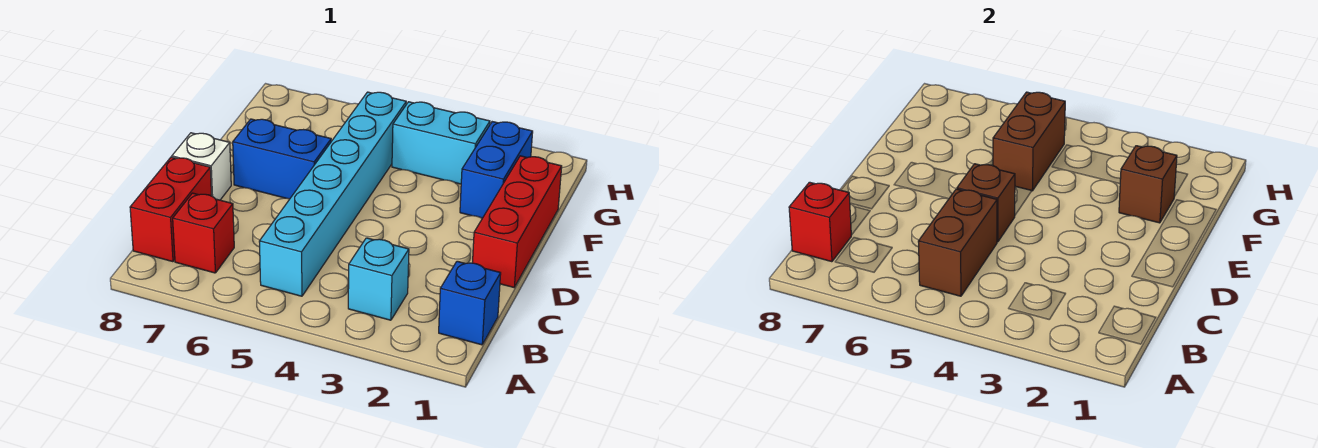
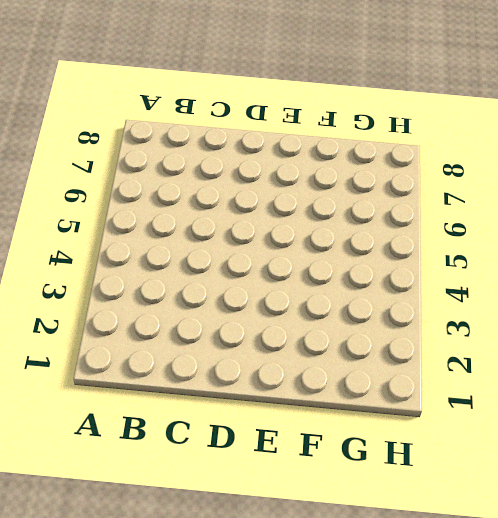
none -> blue 1x1 brick [439,261,501,345]
none -> cyan 1x1 brick [348,238,409,320]
none -> cyan 1x6 brick [259,92,406,296]

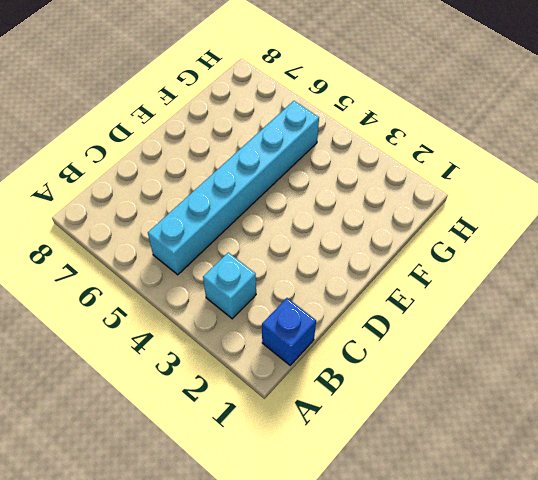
none -> red 1x1 brick [173,193,234,273]
none -> red 1x2 brick [130,157,212,262]
none -> red 1x3 brick [473,156,562,287]

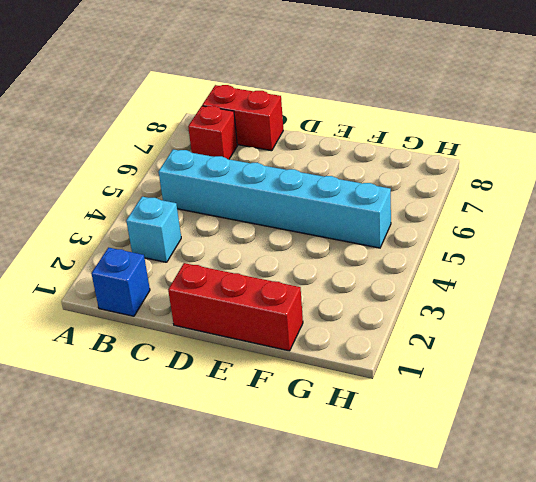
none -> white 1x1 brick [172,133,231,200]
none -> blue 1x2 brick [233,119,331,199]
none -> blue 1x2 brick [460,122,533,218]

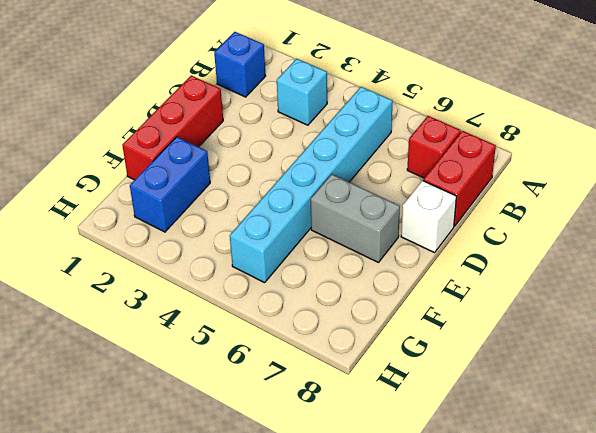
grey 1x2 brick [311,174,400,263] -> blue 1x2 brick [233,119,331,199]
none -> cyan 1x2 brick [392,102,490,184]
none -> brown 1x2 brick [918,189,997,296]
none -> red 1x1 brick [789,182,851,262]

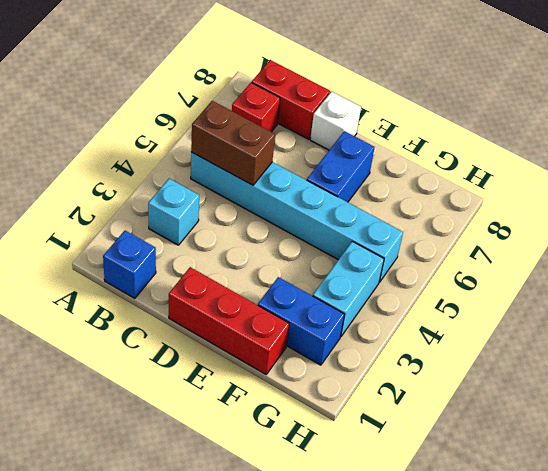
none -> red 1x1 brick [789,182,851,262]
none -> brown 1x1 brick [957,164,1015,242]
none -> brown 1x1 brick [1119,146,1177,223]

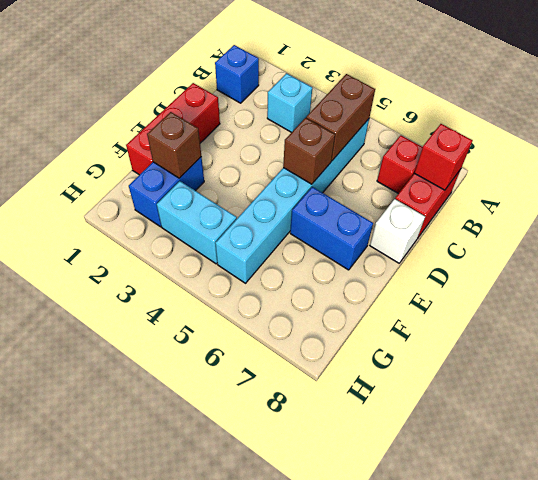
none -> brown 1x2 brick [993,92,1065,191]

